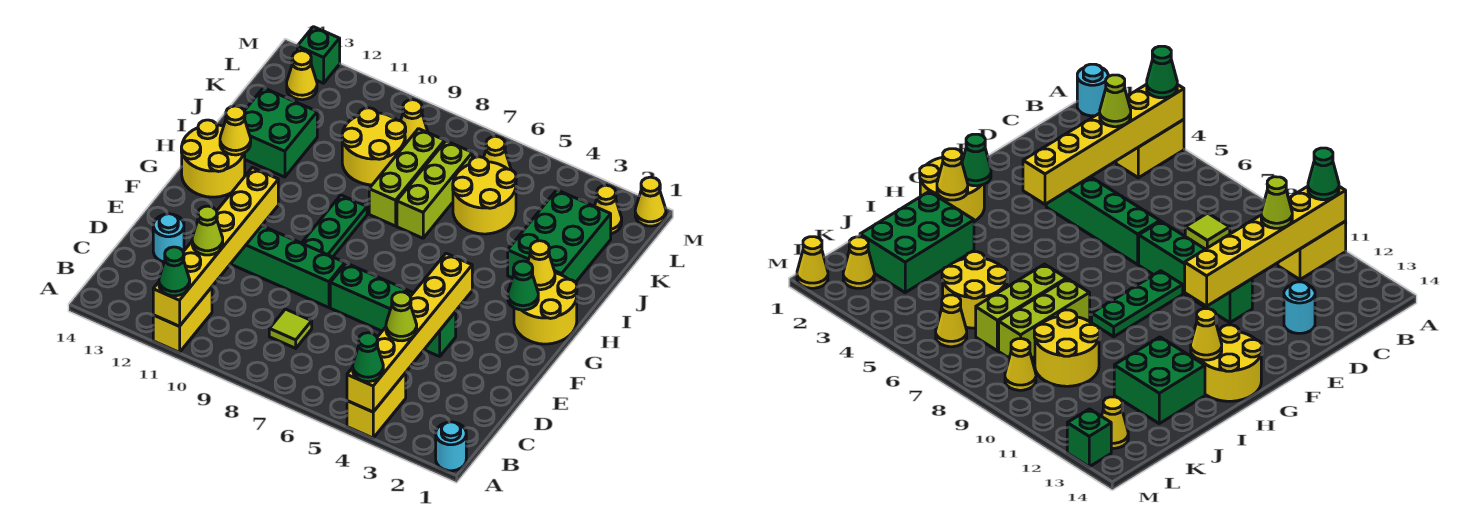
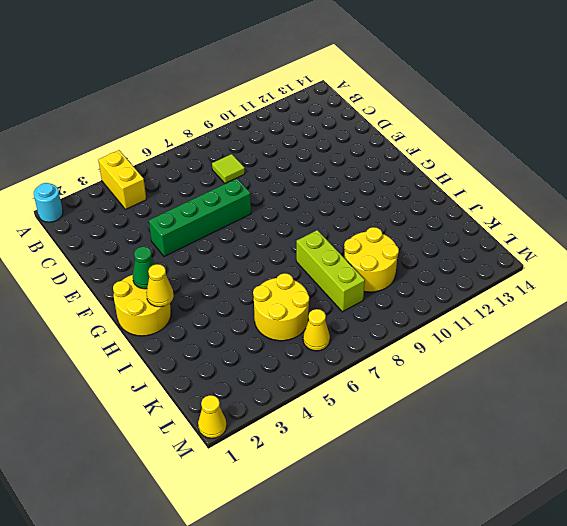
none -> yellow 1x2 brick [153,287,212,352]
none -> cyan 1x1 round brick [153,214,184,262]
none -> green 1x4 brick [231,226,345,308]
none -> green 1x3 plate [302,195,367,257]

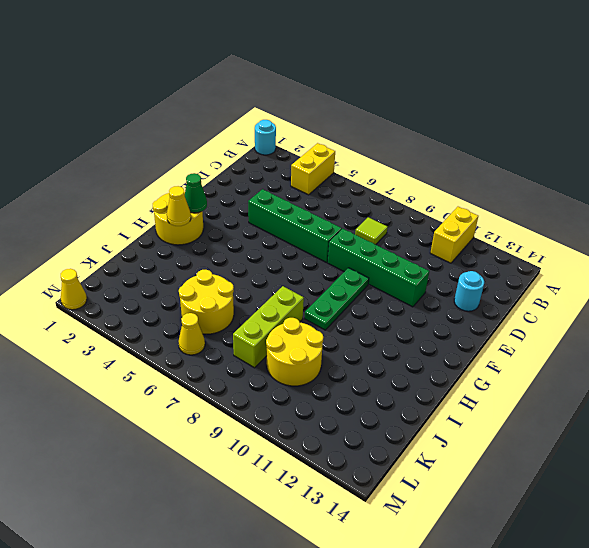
none -> yellow 2x2 round brick [181,120,245,197]
none -> green 2x3 brick [508,190,611,282]
none -> lime 1x3 brick [397,141,472,238]
none -> green 2x2 brick [244,88,317,177]

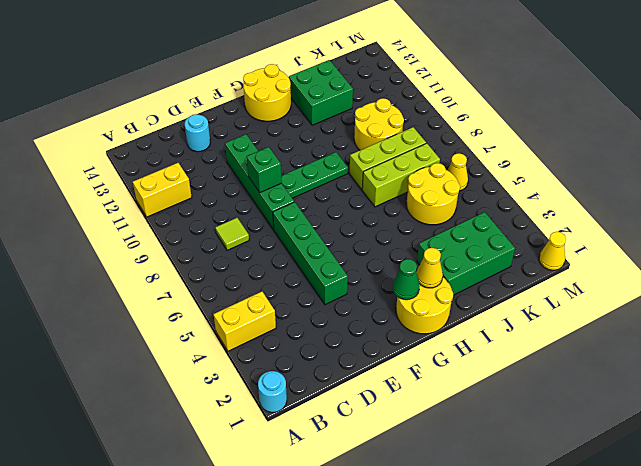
green 1x1 brick [247,147,282,193] -> green 1x1 brick moved to [297,27,340,83]
none -> yellow 1x1 cone [595,185,622,234]
none -> yellow 1x1 cone [401,100,428,144]
none -> yellow 1x1 cone [287,51,317,100]
none -> yellow 1x6 brick [347,253,472,412]

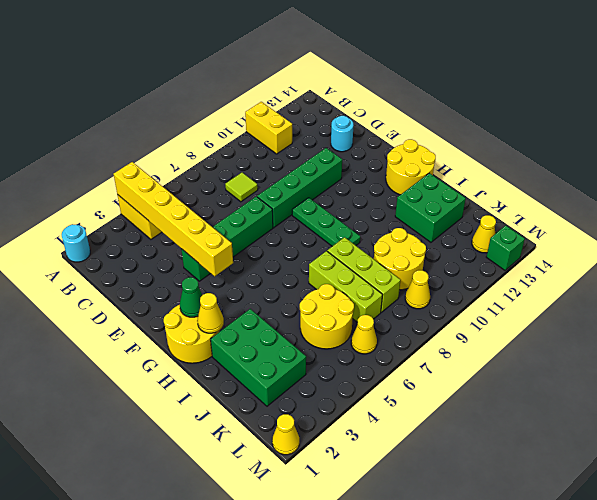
none -> yellow 1x1 cone [595,185,622,234]
none -> yellow 1x6 brick [153,168,278,326]
none -> yellow 1x1 cone [220,106,251,155]
none -> green 1x1 cone [353,333,383,382]

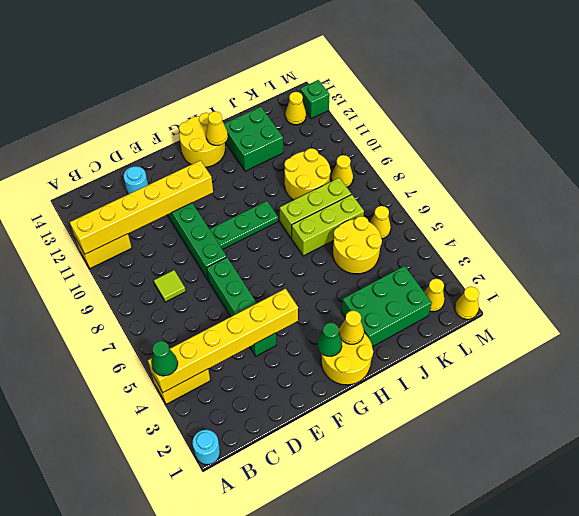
none -> green 1x1 cone [159,247,190,296]
none -> lime 1x1 cone [386,292,417,341]
none -> lime 1x1 cone [192,206,223,255]

